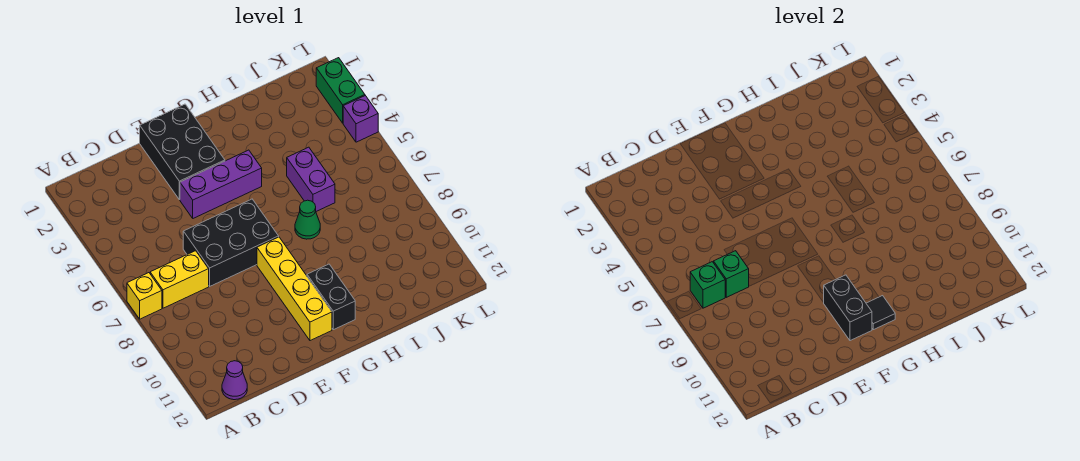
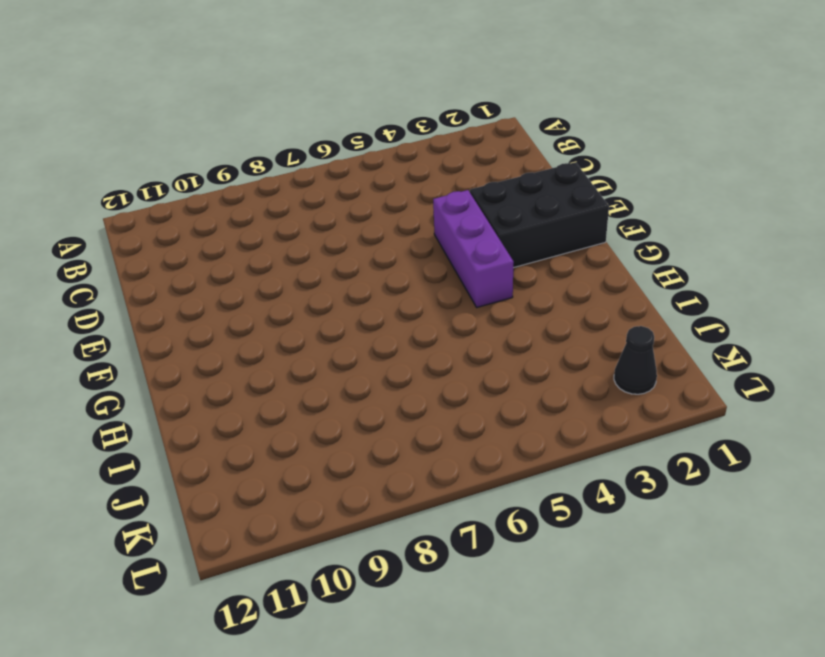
black 1x1 cone [614,326,657,394] -> none
none -> yellow 1x1 brick [127,273,162,319]
none -> yellow 1x2 brick [150,251,209,308]
none -> purple 1x1 cone [222,361,247,400]

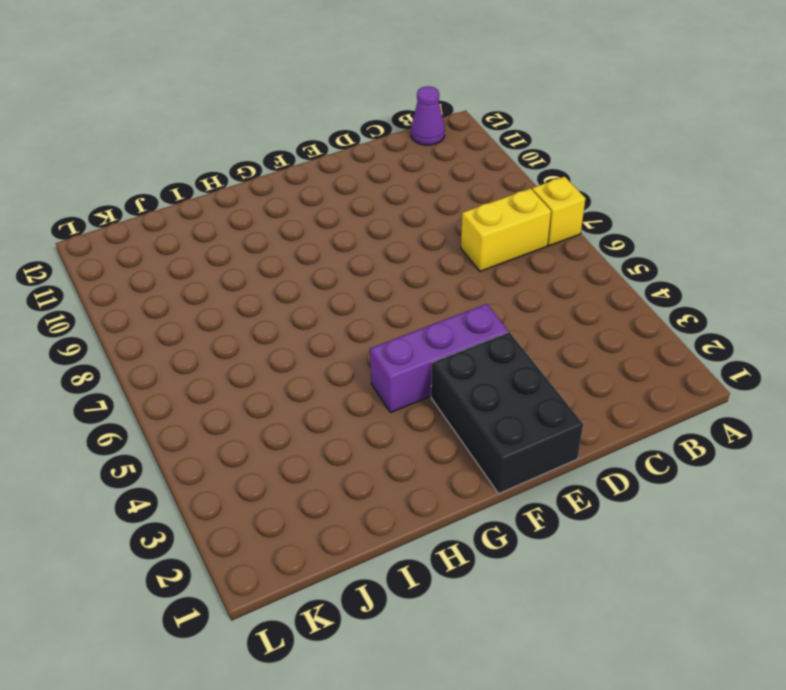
none -> black 2x3 brick [183,199,279,286]
none -> yellow 1x4 brick [257,237,332,341]
none -> black 1x2 brick [307,264,355,330]

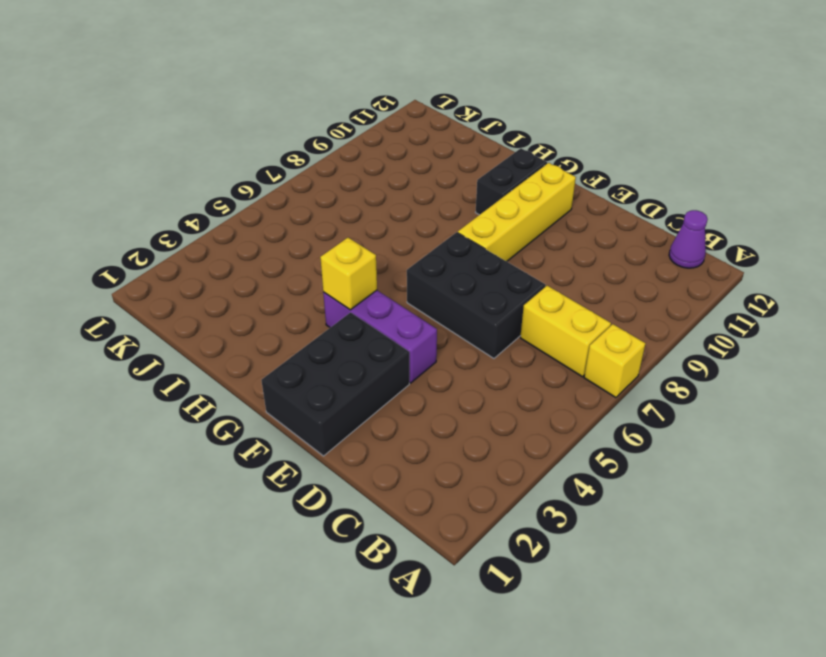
yellow 1x1 brick [320,238,377,310] -> none
none -> green 1x1 cone [295,200,320,239]
none -> purple 1x2 brick [287,147,335,211]
none -> green 1x2 brick [316,58,365,123]

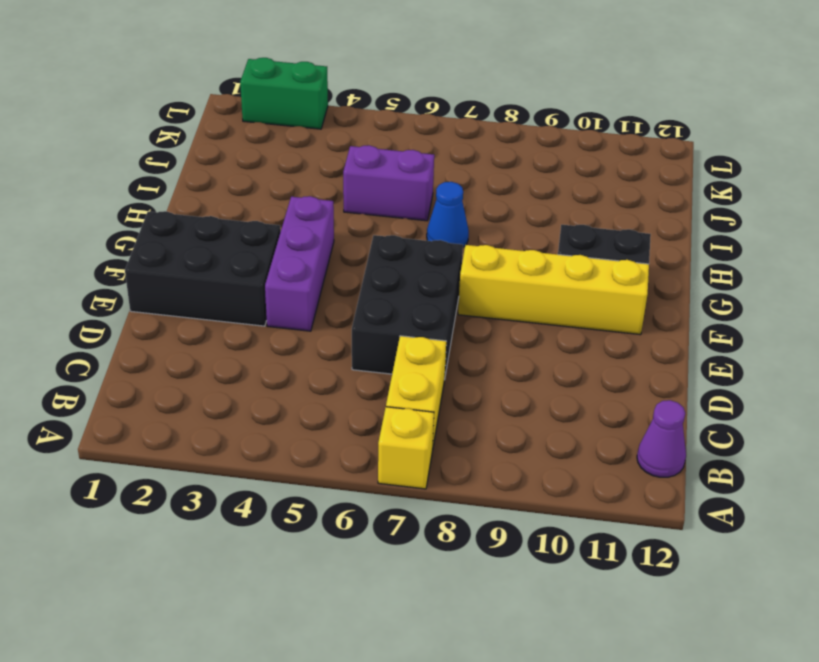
blue 1x1 cone [427,182,469,247] -> green 1x1 cone [295,200,320,239]
none -> purple 1x1 brick [343,96,378,142]
none -> green 1x1 brick [690,262,725,308]
none -> green 1x1 brick [714,251,749,297]

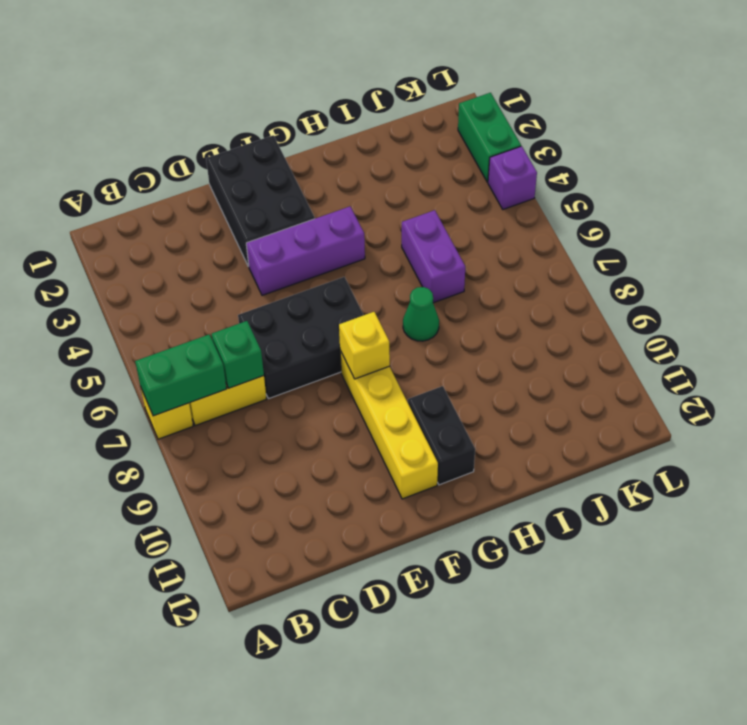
green 1x2 brick [135,335,227,416] -> green 1x1 brick [690,262,725,308]
yellow 1x1 brick [339,312,390,379] -> none
none -> purple 1x1 cone [222,361,247,400]
none -> black 1x2 brick [823,275,872,341]
none -> black 1x1 tile [866,296,895,330]

